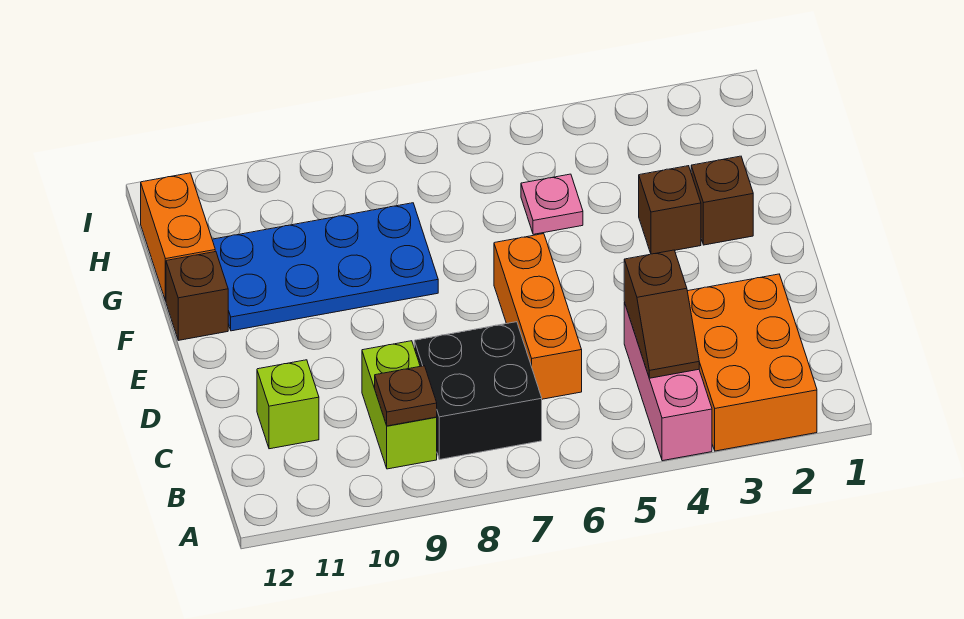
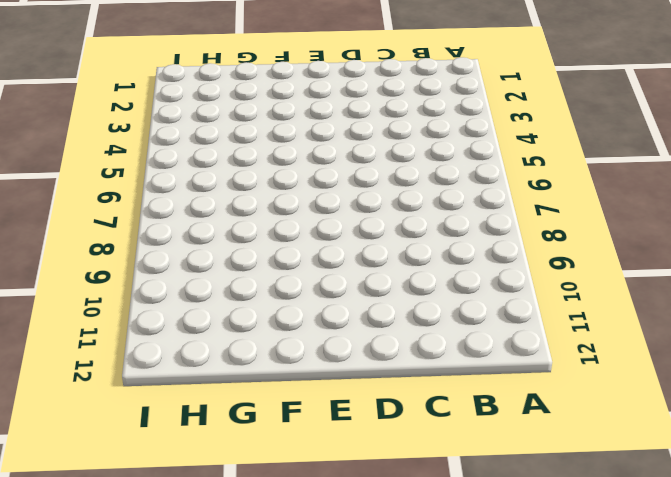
none -> orange 2x3 brick [687,274,817,451]
none -> pink 1x3 brick [624,302,712,461]
none -> black 2x2 brick [414,322,542,460]

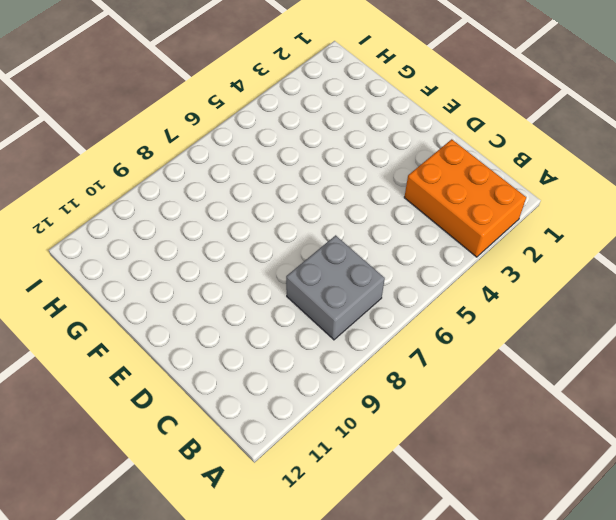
grey 2x2 brick [286,235,385,340] -> black 2x2 brick [414,322,542,460]
none -> pink 1x3 brick [624,302,712,461]
none -> lime 1x2 brick [362,341,437,469]
none -> orange 1x3 brick [494,234,582,399]

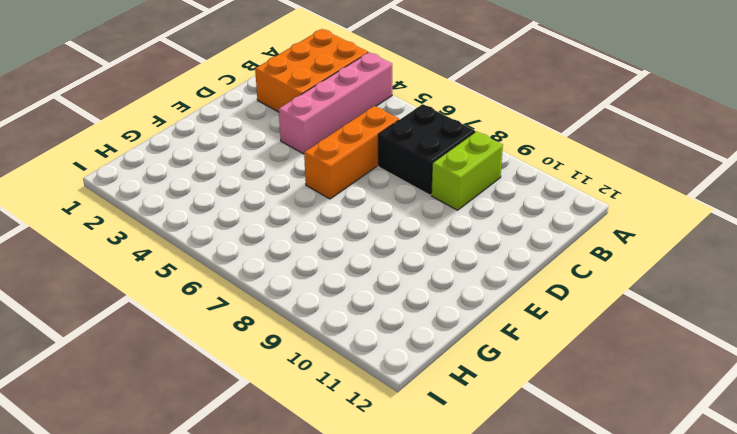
pink 1x4 brick [279,52,392,154] -> pink 1x3 brick [624,302,712,461]
none -> lime 1x1 brick [257,360,319,449]
none -> brown 1x1 brick [691,156,753,245]
none -> brown 1x1 brick [639,166,701,254]

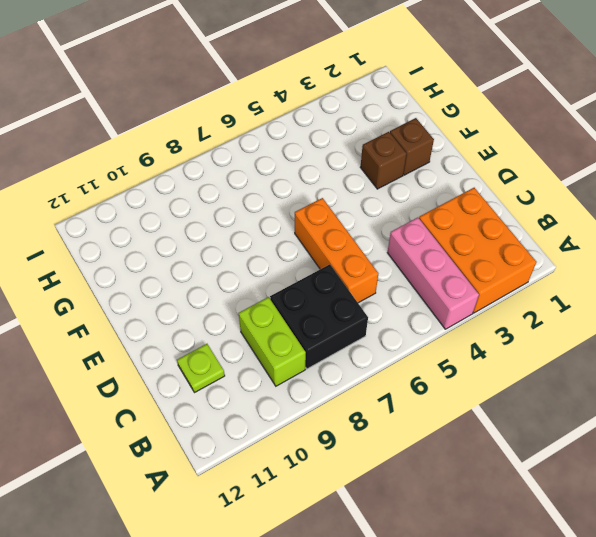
lime 1x1 plate [177,344,225,393] -> lime 1x1 brick [257,360,319,449]
none -> blue 2x4 plate [212,203,438,331]
none -> brown 1x1 brick [166,252,228,340]
none -> pink 1x1 plate [521,174,583,234]

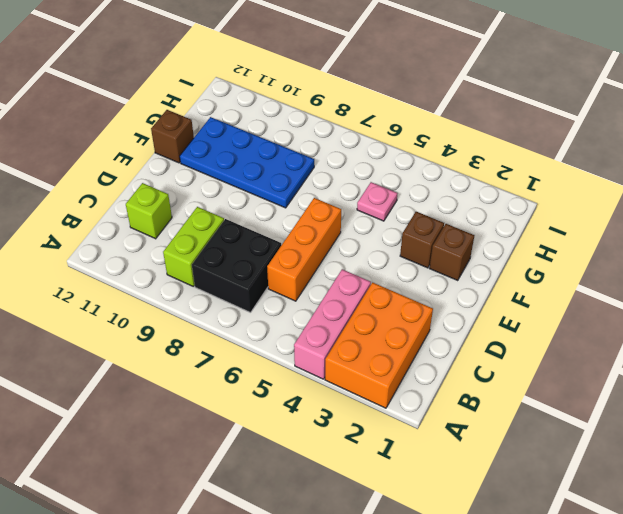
none -> orange 1x2 brick [141,173,215,301]
none -> brown 1x2 slope [624,250,699,378]
none -> brown 1x1 plate [375,366,437,426]

